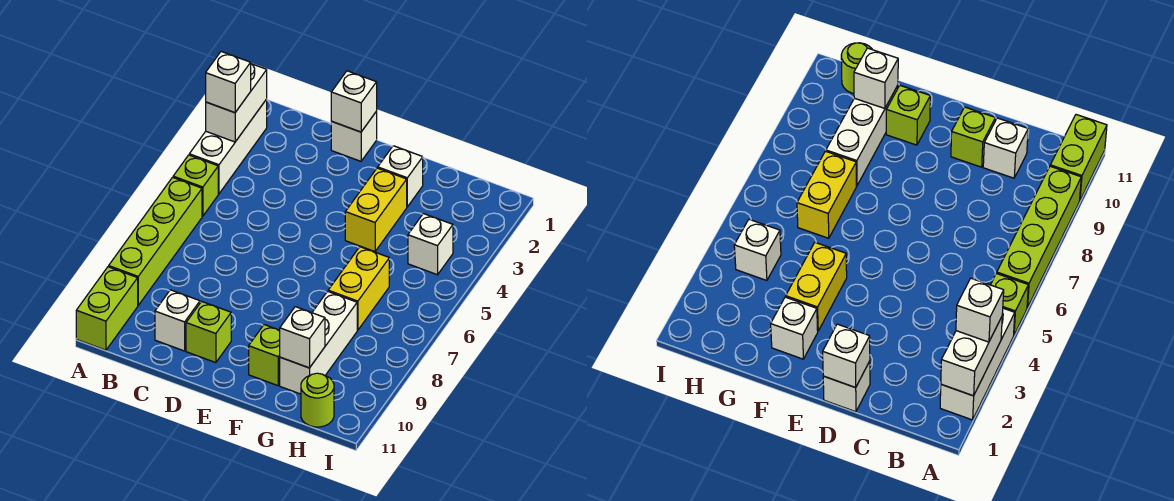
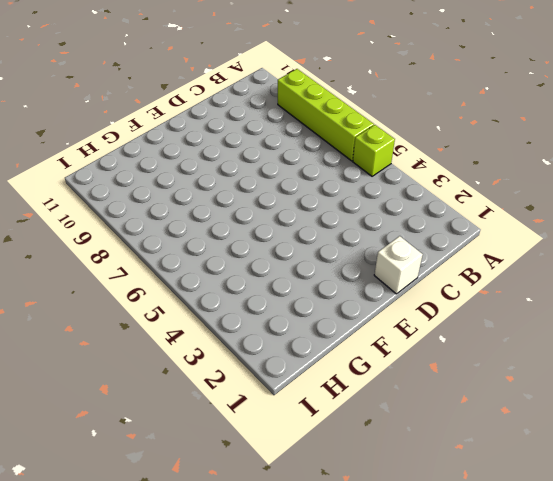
none -> white 1x3 brick [189,99,267,194]
none -> lime 1x2 brick [76,267,138,350]
none -> white 1x1 brick [155,290,200,351]

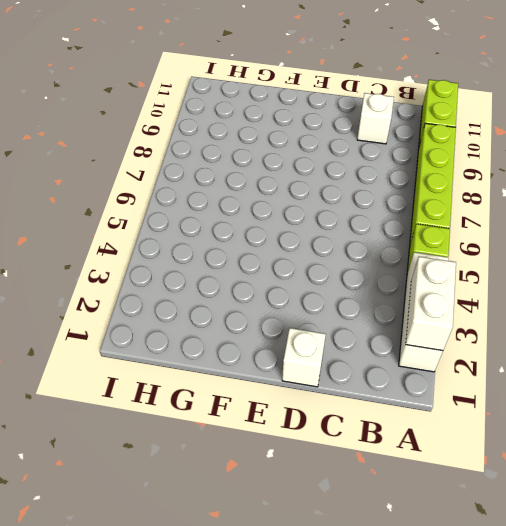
none -> lime 1x1 brick [186,301,231,363]
none -> white 1x1 brick [378,146,423,207]
none -> yellow 1x2 brick [345,168,407,252]

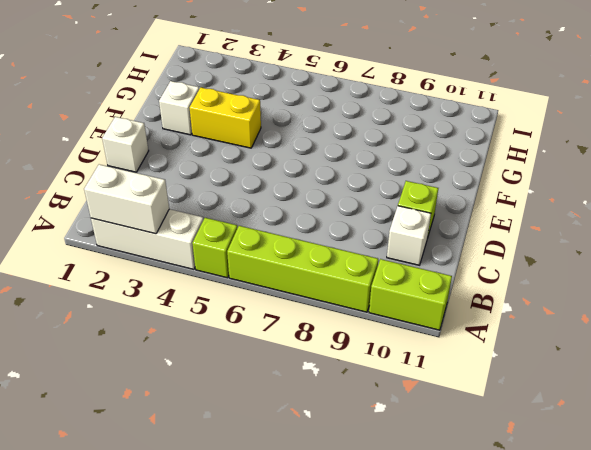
none -> lime 1x1 brick [249,325,280,386]
none -> yellow 1x2 brick [328,247,389,330]
none -> white 1x3 brick [280,291,357,394]

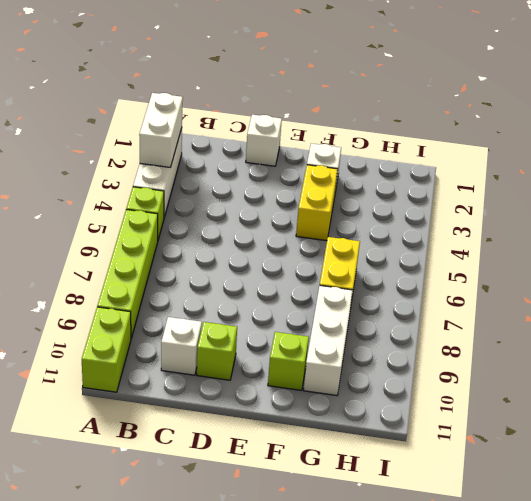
none -> white 1x1 brick [408,214,453,275]
none -> lime 1x1 round brick [301,373,334,427]
none -> white 1x1 brick [331,71,377,132]

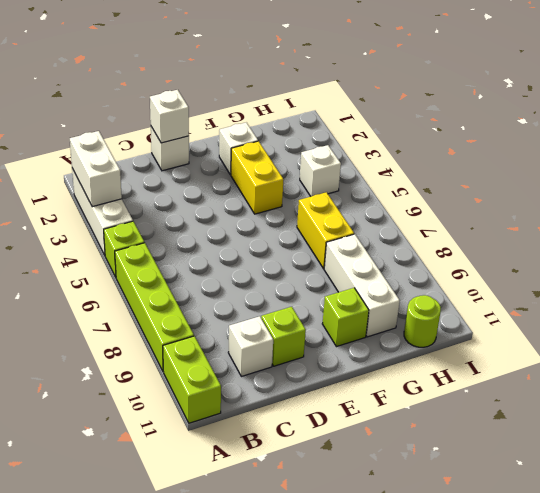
none -> white 1x1 brick [280,307,325,368]
none -> white 1x1 brick [206,52,251,113]

